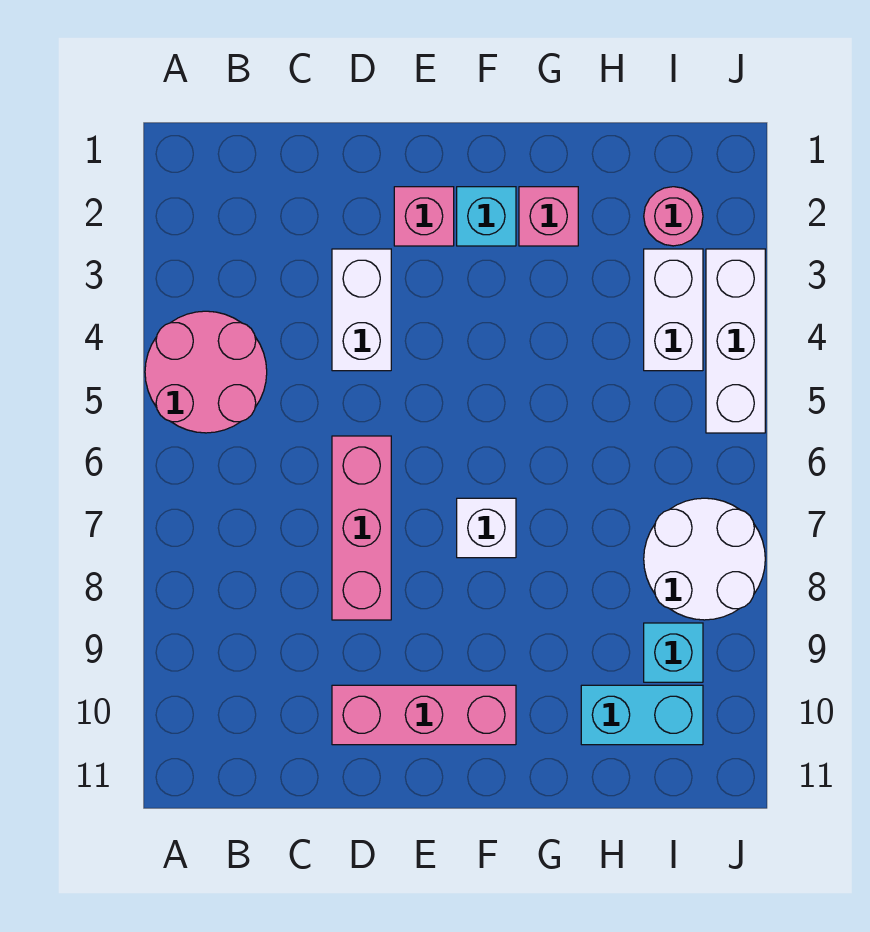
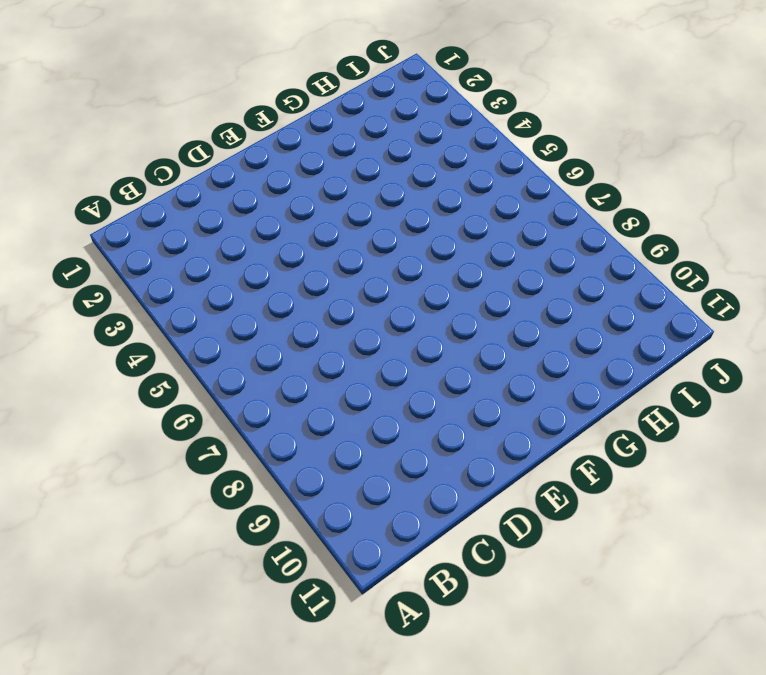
none -> pink 2x2 round brick [145,311,267,433]
none -> white 1x2 brick [332,249,391,371]
none -> pink 1x3 brick [332,436,391,620]

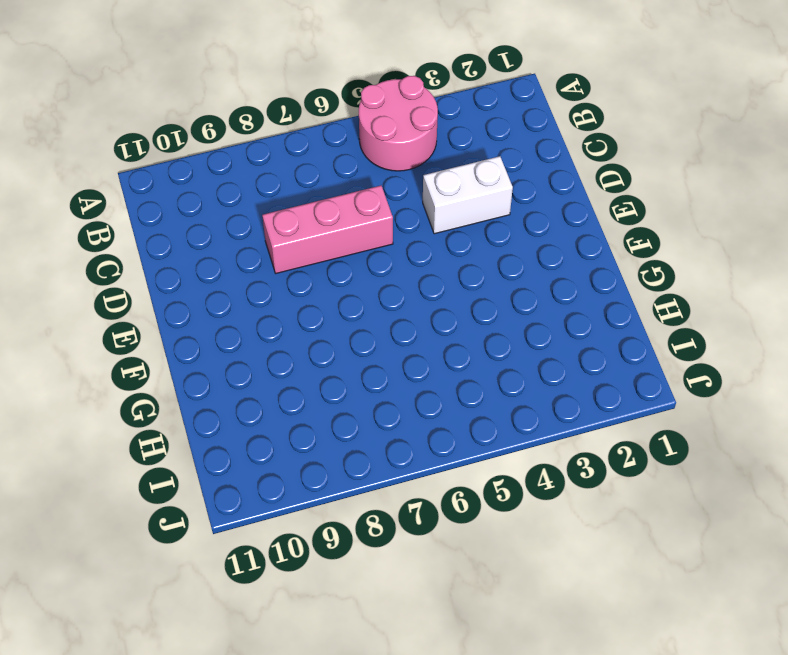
none -> pink 1x3 brick [332,685,516,745]
none -> pink 1x1 brick [394,187,454,246]
none -> cyan 1x1 brick [457,187,516,246]

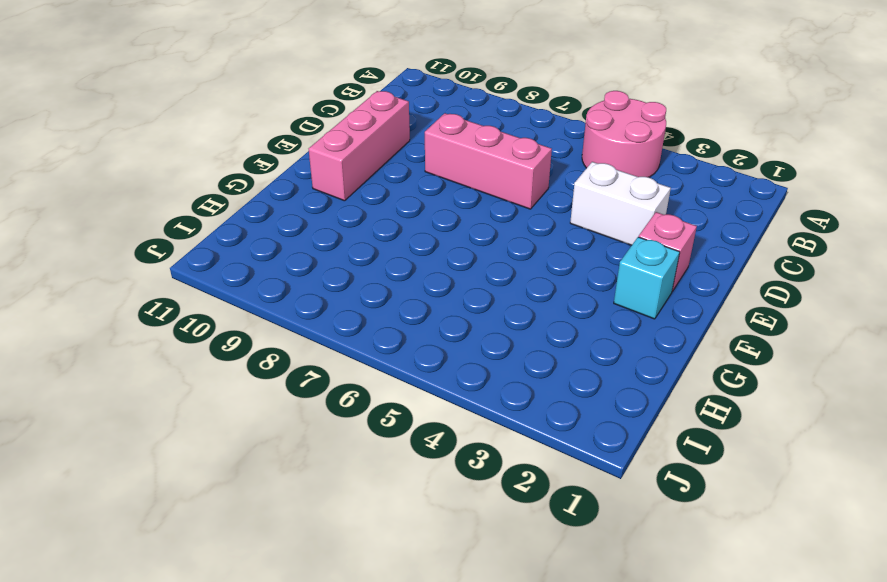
none -> white 1x1 brick [457,498,516,558]
none -> pink 1x1 brick [519,187,578,246]
none -> cyan 1x2 brick [581,685,703,745]

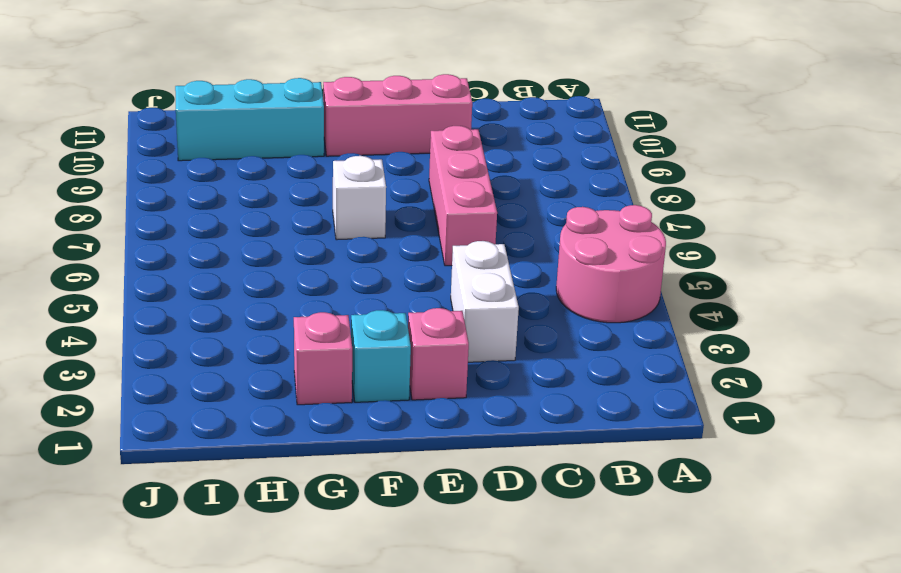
cyan 1x3 brick [175,78,324,161] -> cyan 1x2 brick [581,685,703,745]
none -> pink 1x1 round brick [644,187,703,246]
none -> white 1x2 brick [644,249,703,371]
none -> white 2x2 round brick [644,498,765,620]

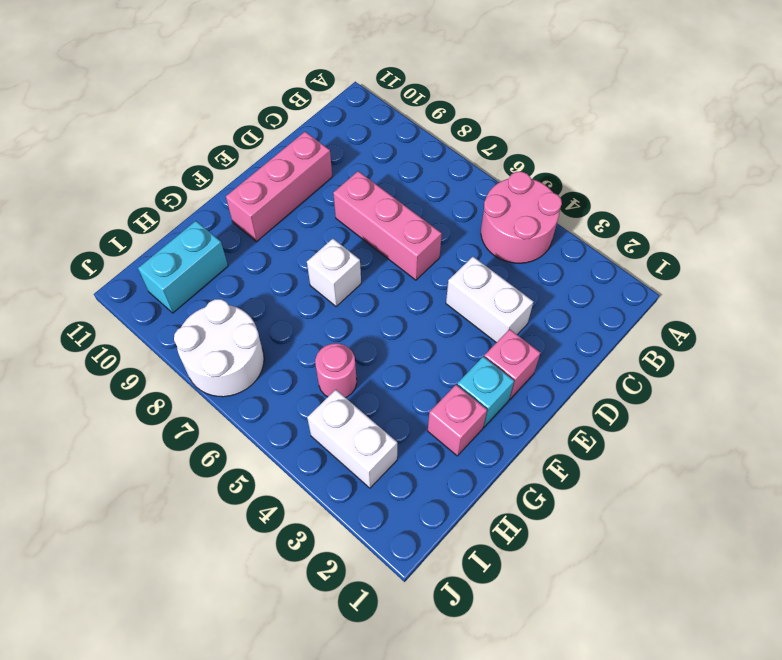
pink 1x1 round brick [315,343,357,398] -> pink 1x1 round brick moved to [644,187,703,246]
none -> cyan 1x1 brick [644,623,703,682]
none -> white 1x3 brick [706,249,765,433]

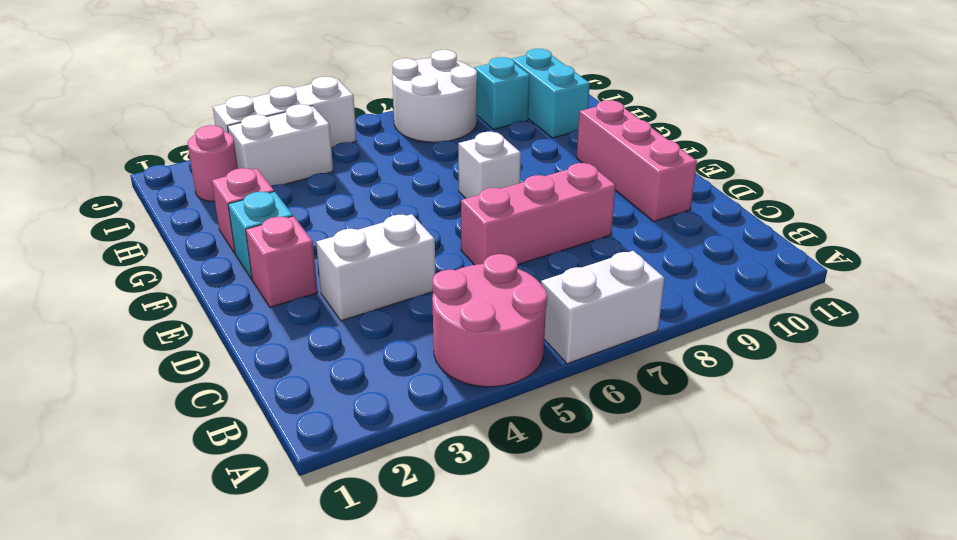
white 1x2 brick [541,251,664,364] -> none

